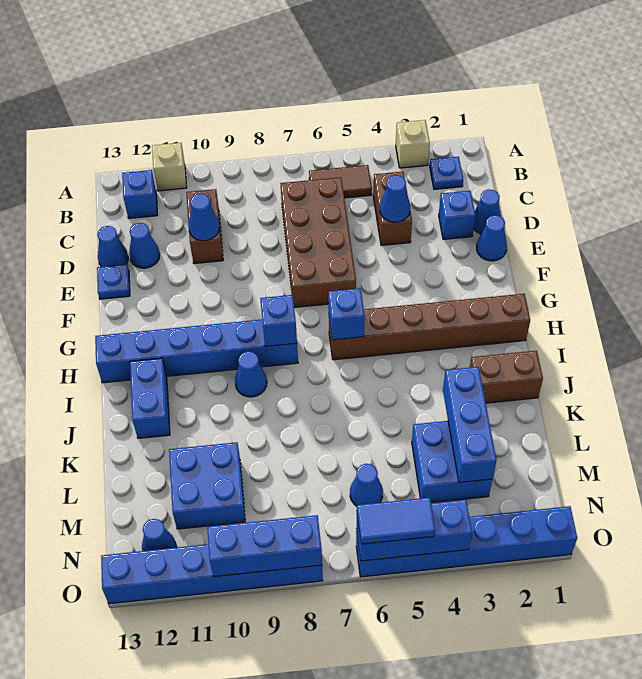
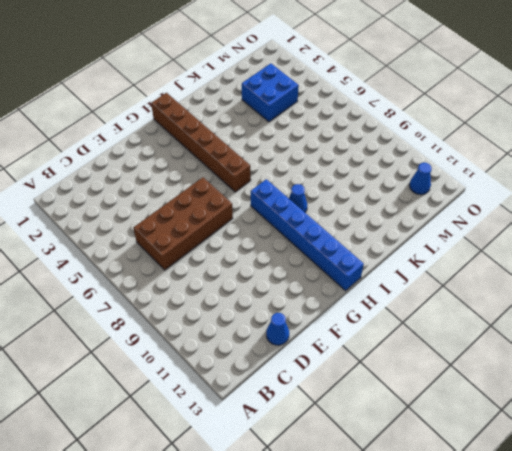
none -> tan 1x1 brick [396,120,430,168]
none -> tan 1x1 brick [152,143,187,191]
none -> blue 1x1 plate [430,157,463,189]
none -> brown 1x2 tile [309,165,372,198]

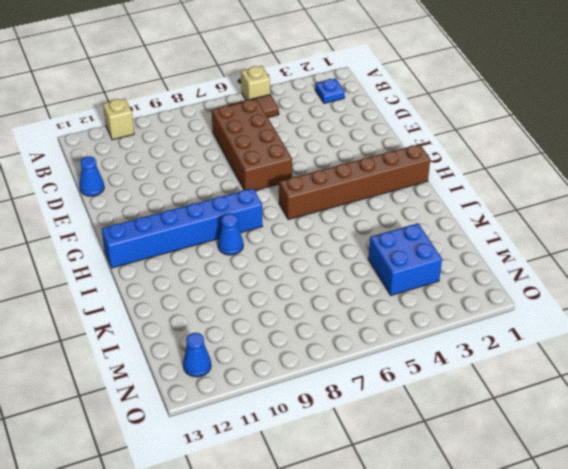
tan 1x1 brick [241,66,270,100] -> tan 1x1 brick moved to [396,120,430,168]
none -> blue 1x1 brick [122,170,158,218]
none -> brown 1x2 brick [373,172,412,245]
none -> brown 1x2 brick [186,189,223,264]
none -> blue 1x1 cone [474,189,501,234]

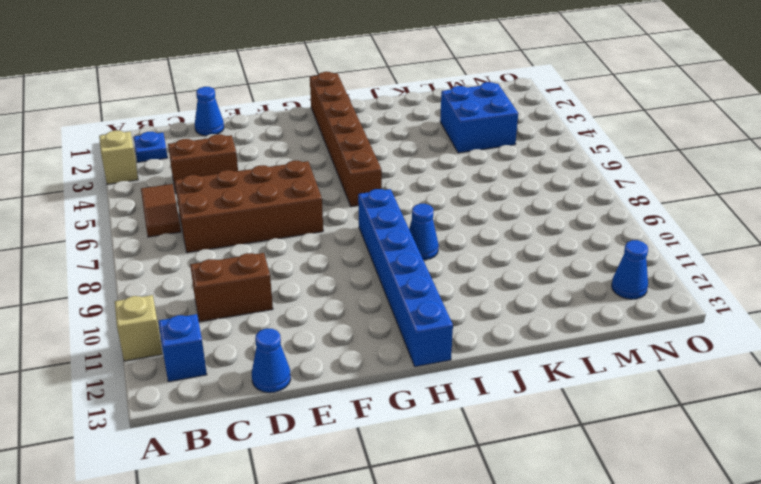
none -> blue 1x1 brick [439,191,475,239]
none -> blue 1x1 cone [129,223,160,268]
none -> blue 1x1 cone [477,215,507,261]
none -> blue 1x1 plate [97,264,130,299]

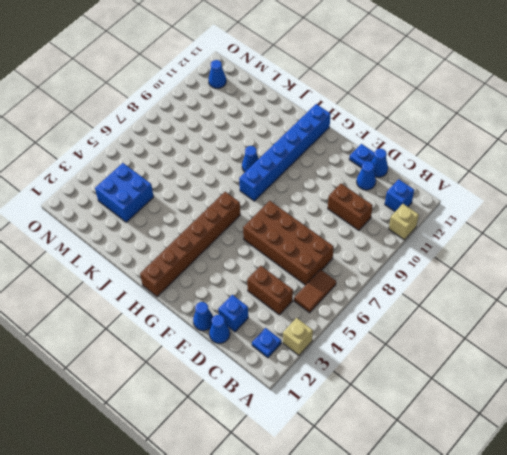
none -> blue 1x2 brick [130,358,170,438]
none -> brown 1x2 brick [470,351,543,403]
none -> blue 2x2 brick [169,442,245,529]
none -> blue 1x1 cone [350,464,383,506]

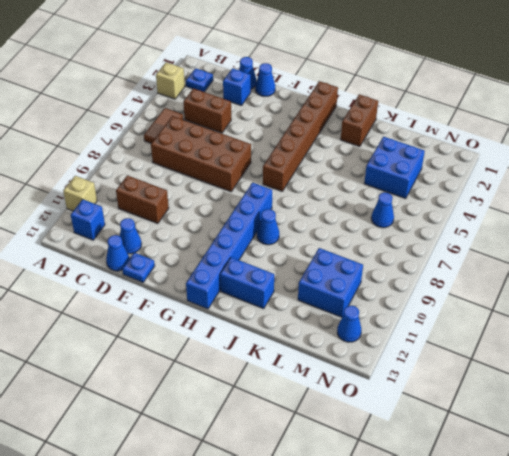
none -> blue 1x6 brick [356,506,577,577]
none -> blue 1x6 brick [101,544,323,604]
none -> blue 1x1 cone [380,175,410,222]
none -> blue 1x1 cone [188,194,219,241]

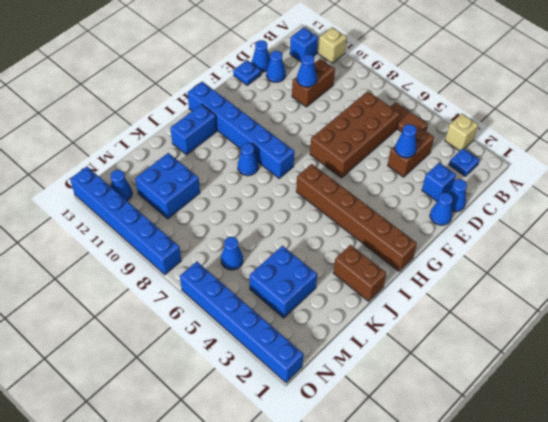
none -> blue 1x1 brick [328,288,365,340]
none -> blue 1x1 brick [260,295,297,346]
none -> blue 1x3 brick [443,367,496,482]
none -> blue 1x3 brick [356,500,472,561]

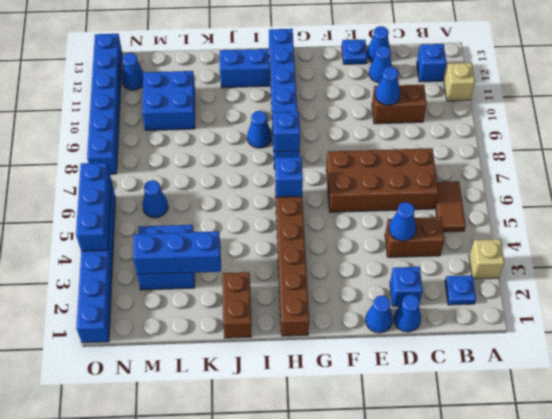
none -> blue 1x3 brick [207,515,322,577]
none -> blue 1x2 tile [357,497,435,544]

